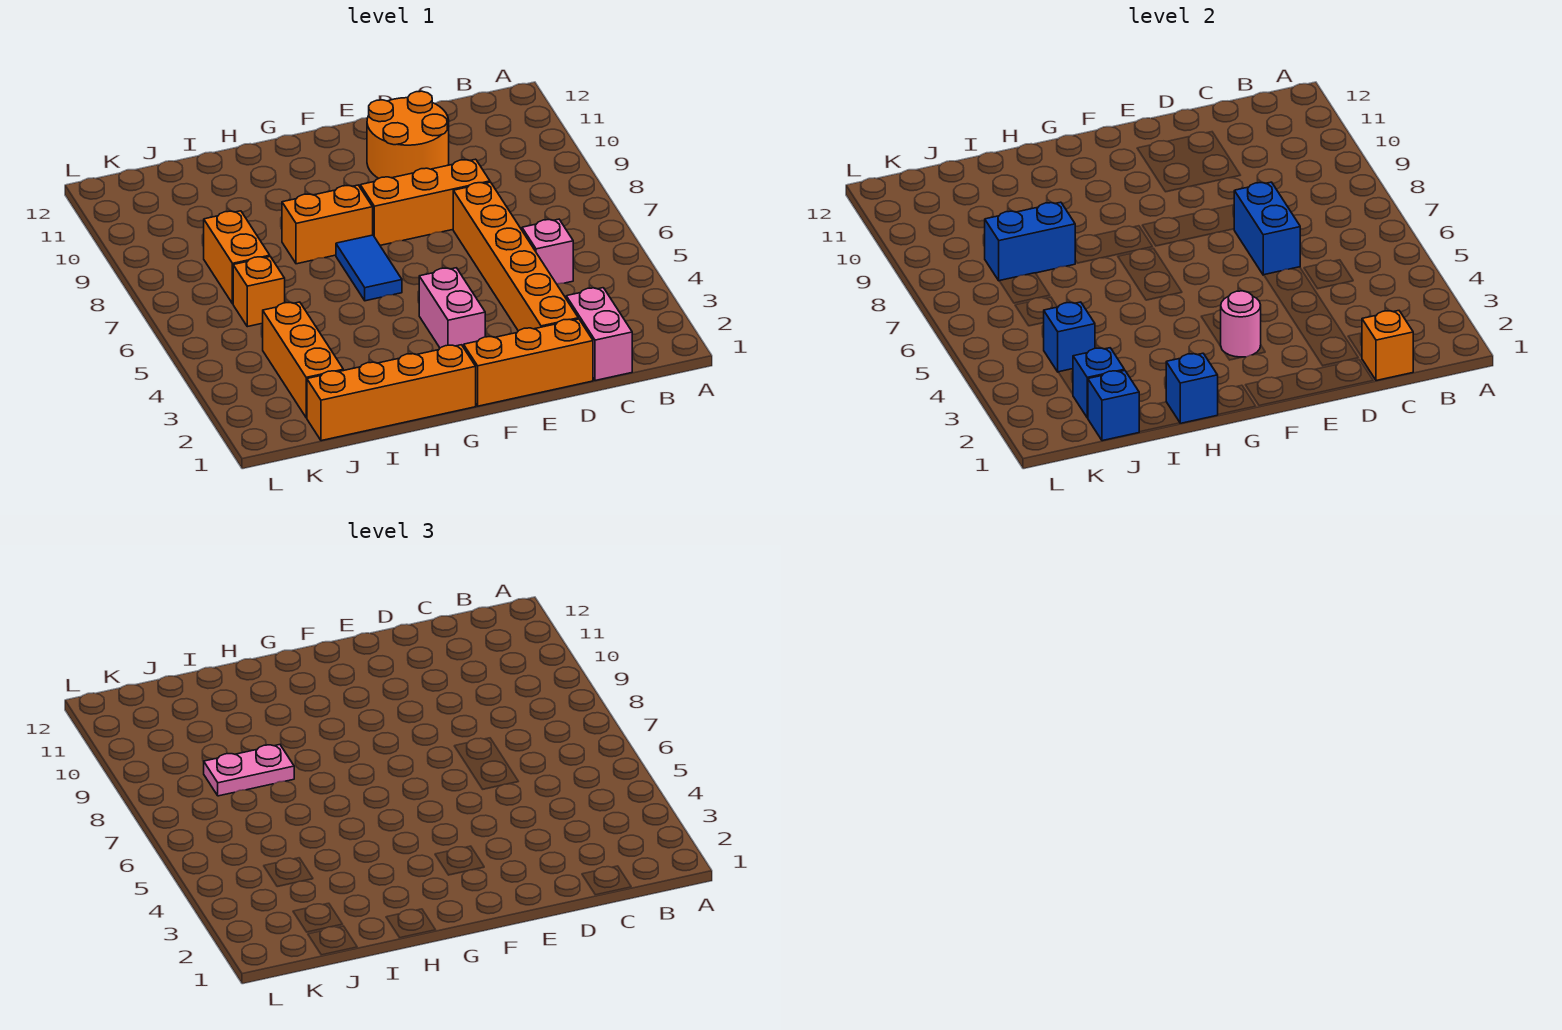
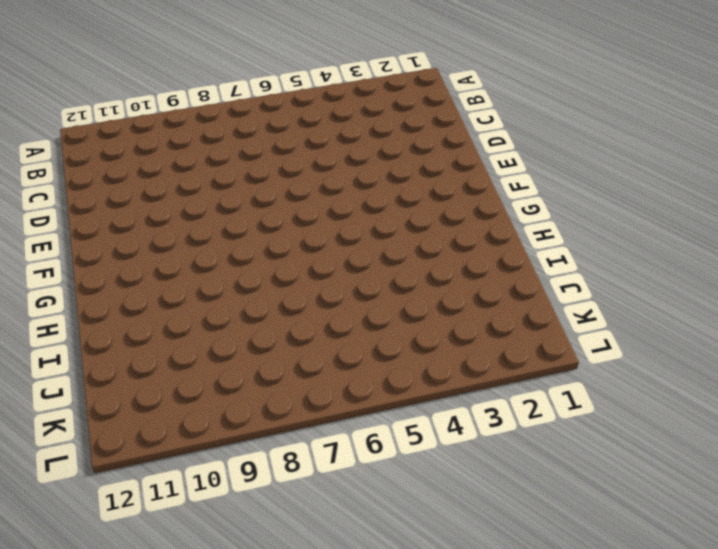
none -> pink 1x2 brick [566,288,632,381]
none -> pink 1x1 brick [522,219,573,284]
none -> orange 1x3 brick [464,319,593,406]

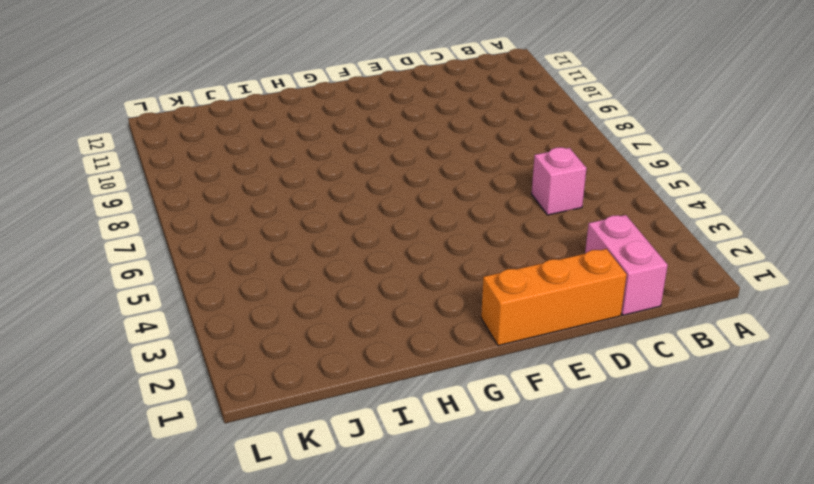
none -> orange 1x6 brick [453,182,578,331]
none -> orange 1x3 brick [360,159,490,245]
none -> orange 2x2 round brick [367,91,449,178]

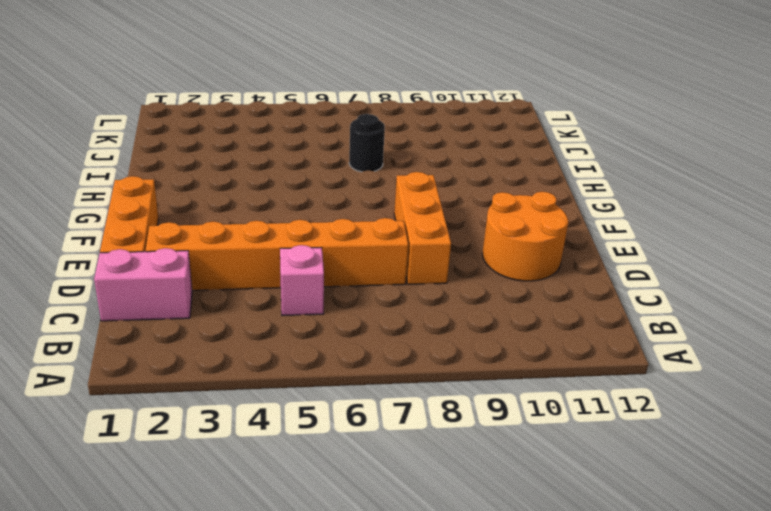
black 1x1 round brick [349,114,385,172] -> none
none -> pink 1x2 brick [419,268,485,348]
none -> orange 1x4 brick [307,345,476,441]
none -> blue 1x2 tile [336,235,402,301]

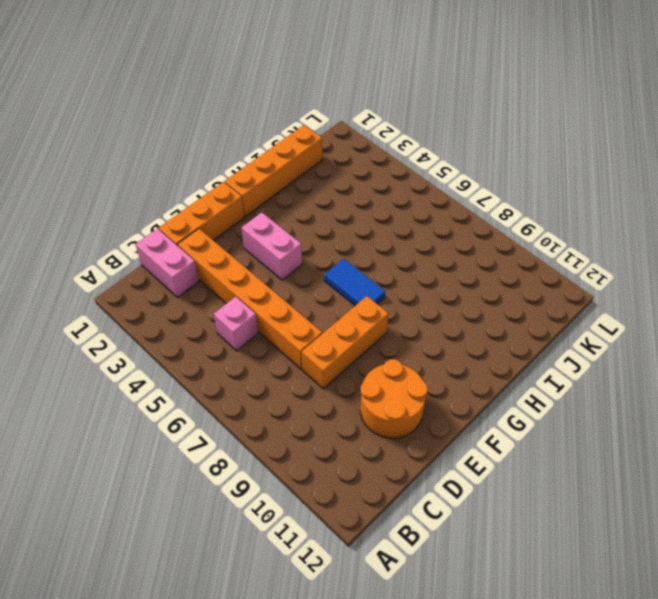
none -> orange 1x2 brick [282,185,373,264]
none -> orange 1x3 brick [263,302,343,418]
none -> orange 1x1 brick [233,257,285,327]

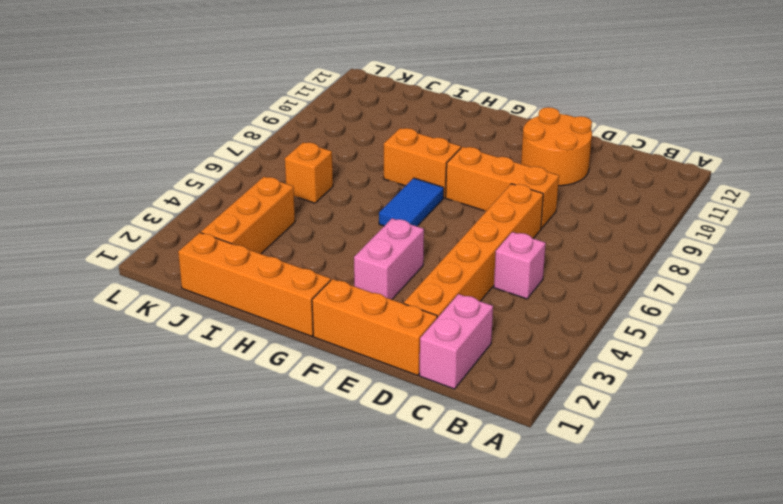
none -> orange 1x2 brick [204,211,270,304]
none -> orange 1x1 brick [1362,311,1413,381]
none -> blue 1x2 brick [1234,182,1300,275]

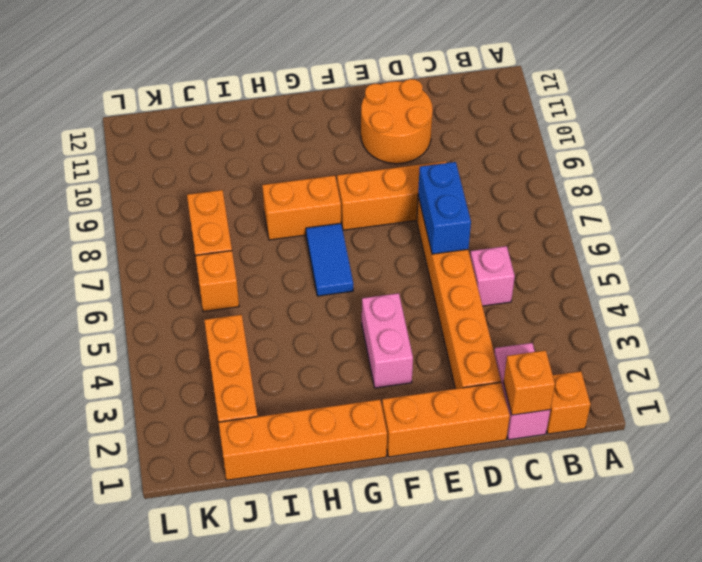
orange 1x1 brick [547,371,591,434] -> none
none -> pink 1x1 round brick [1221,291,1261,357]
none -> blue 1x1 brick [1166,353,1218,423]
none -> blue 1x2 brick [985,202,1076,281]

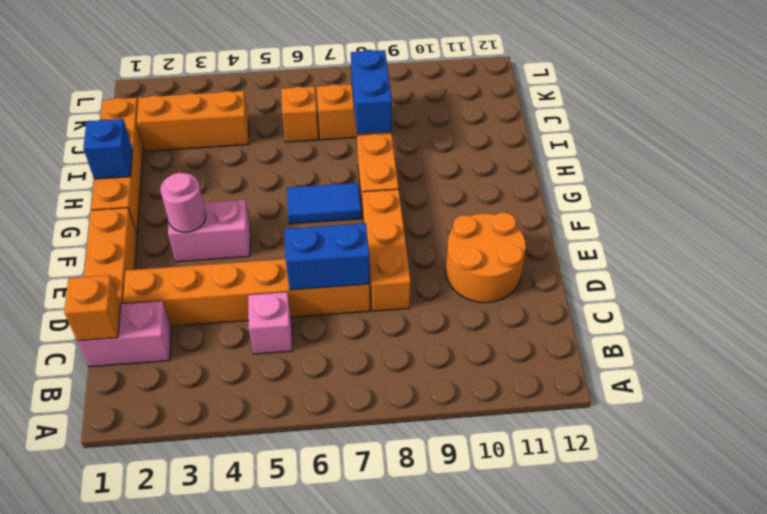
none -> blue 1x1 brick [1088,371,1139,441]
none -> blue 1x1 brick [1073,348,1124,418]
none -> blue 1x1 brick [1044,302,1095,372]

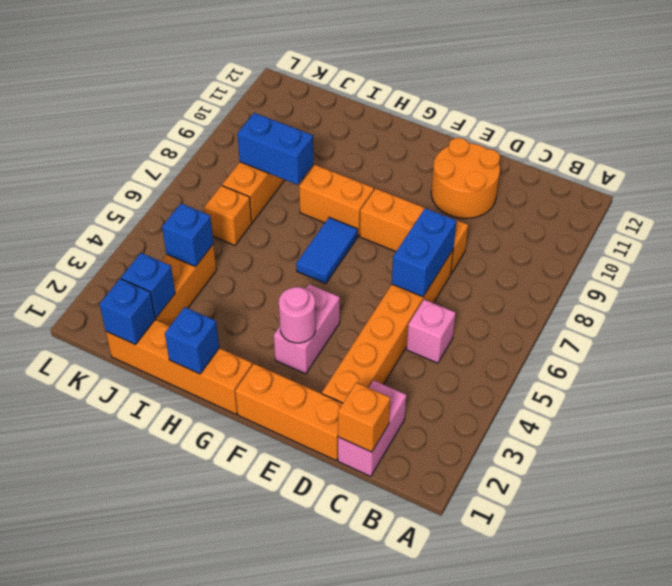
none -> pink 1x2 plate [204,745,294,796]

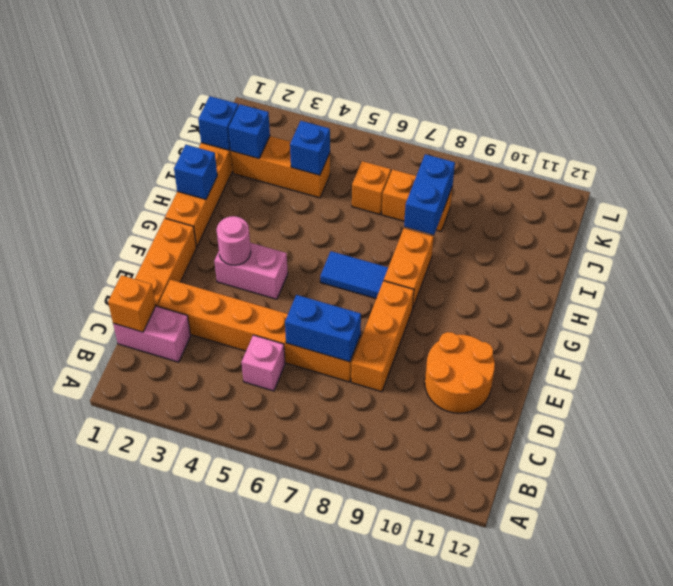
none -> pink 1x2 plate [204,745,294,796]

